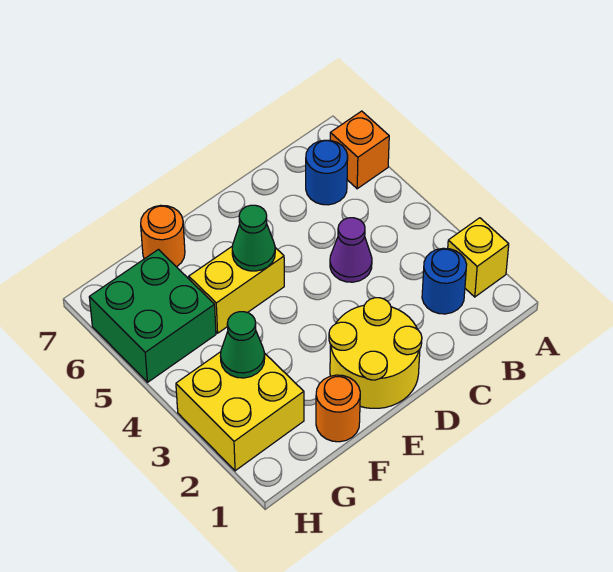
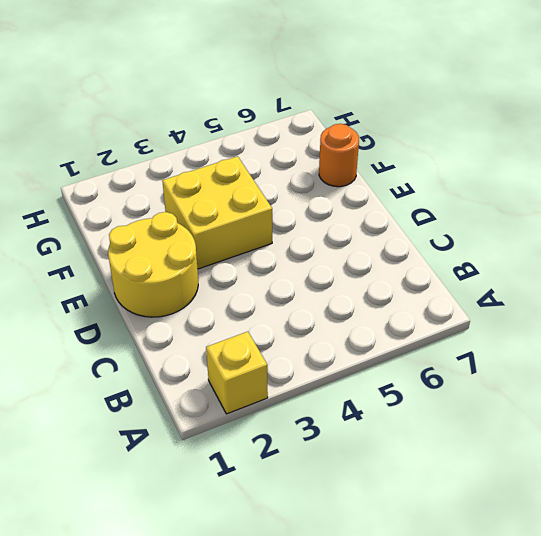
yellow 2x2 brick [162,156,272,269] -> yellow 2x2 brick moved to [176,352,304,471]
none -> orange 1x1 brick [330,111,389,189]
none -> blue 1x1 round brick [422,248,467,314]
none -> blue 1x1 round brick [306,140,348,205]

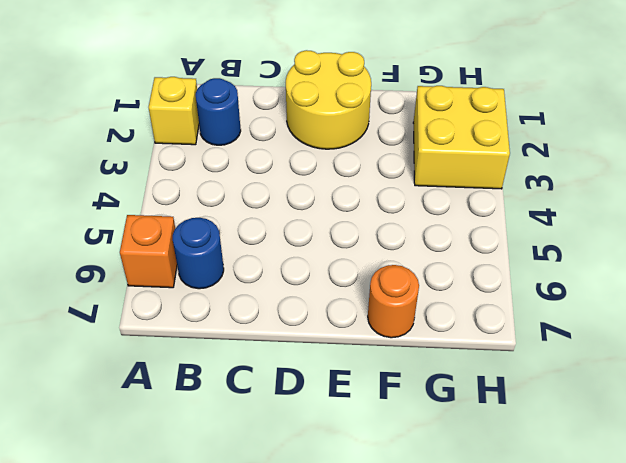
none -> purple 1x1 cone [330,218,372,282]
none -> yellow 1x2 brick [189,246,284,333]
none -> orange 1x1 round brick [316,375,360,442]

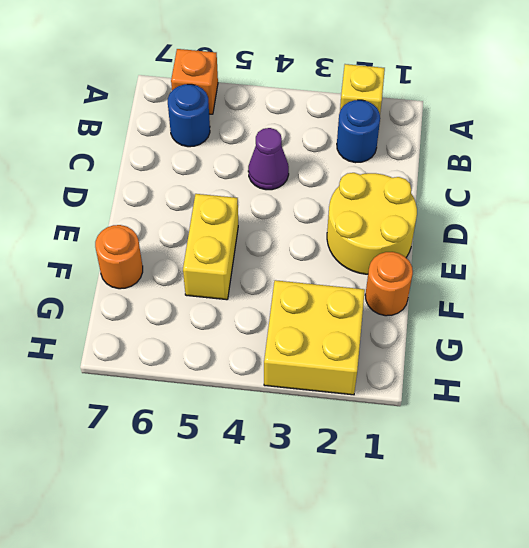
none -> green 2x2 brick [89,250,216,382]
none -> green 1x1 cone [232,205,275,271]
none -> green 1x1 cone [221,312,265,378]

